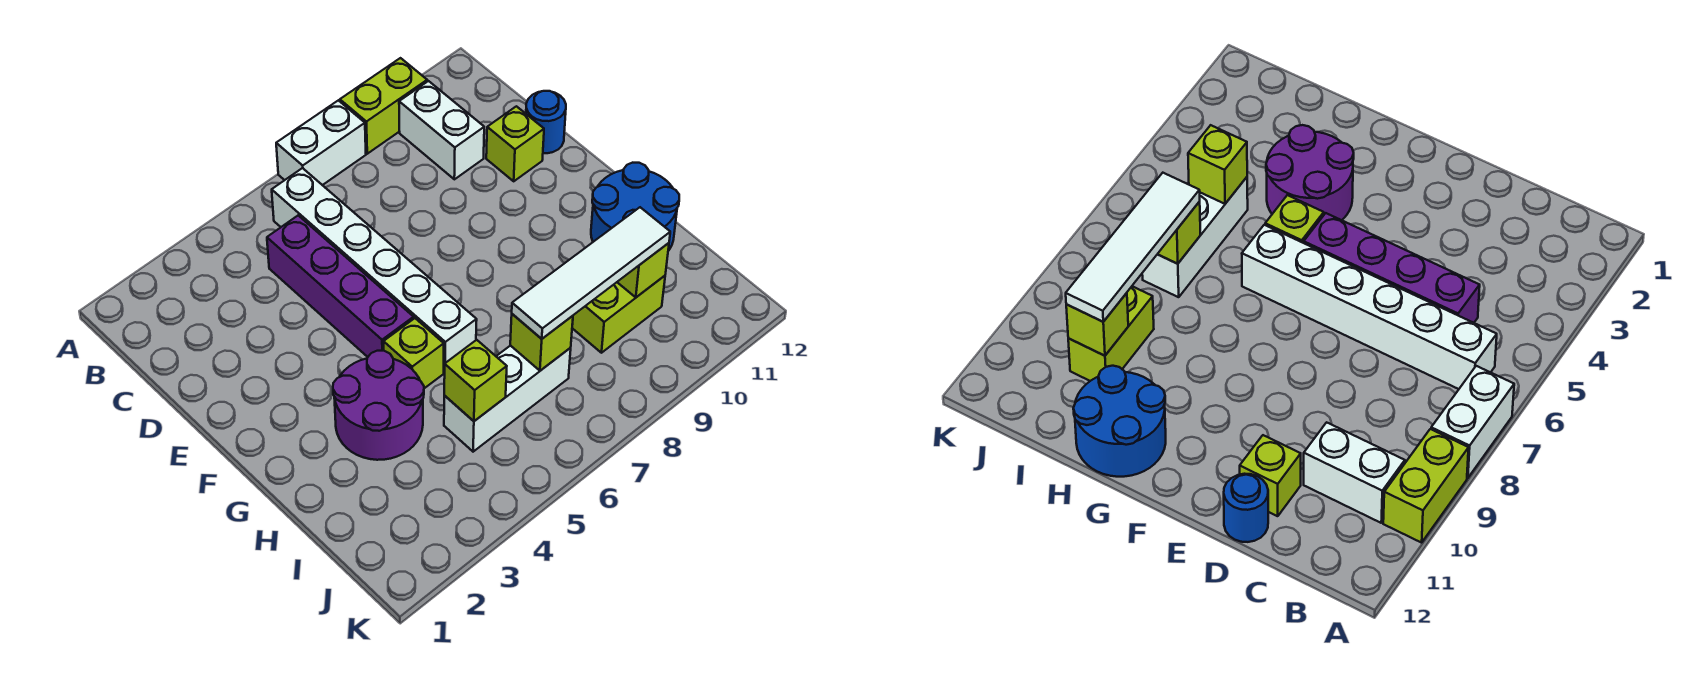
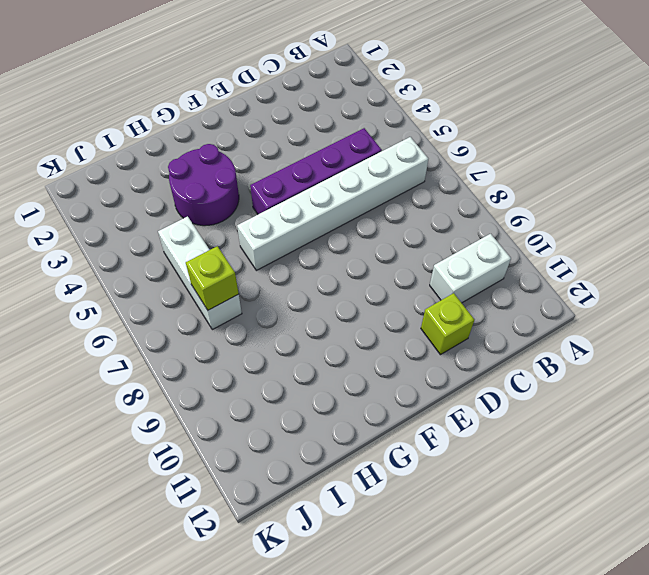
none -> white 1x2 brick [276,100,366,185]
none -> lime 1x2 brick [340,58,427,154]
none -> blue 1x1 round brick [526,91,566,153]

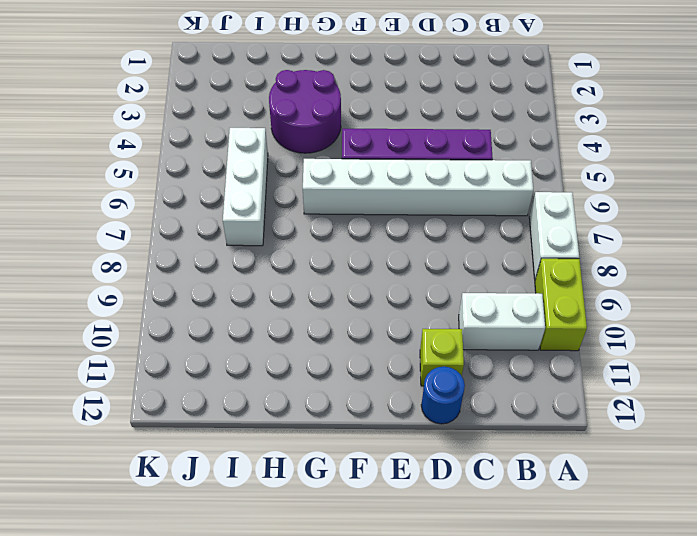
none -> lime 1x1 brick [384,318,444,388]
none -> blue 2x2 round brick [591,163,679,251]
none -> lime 1x2 brick [572,276,665,353]

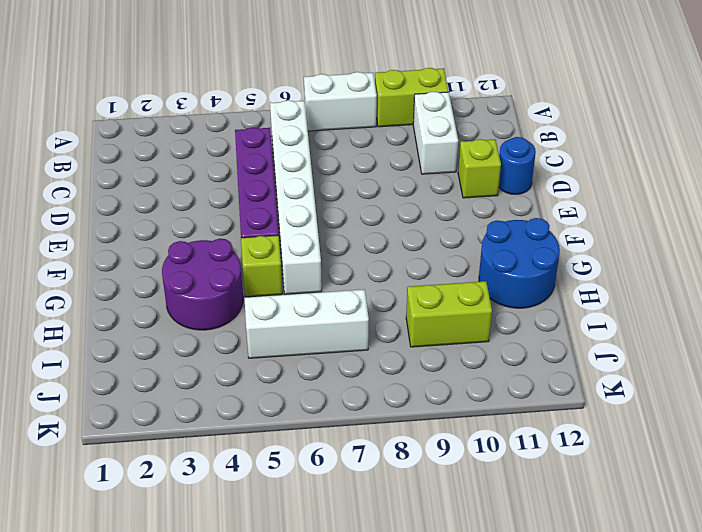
none -> lime 1x1 brick [444,340,507,421]
none -> lime 1x1 brick [510,314,573,371]
none -> lime 1x1 brick [617,243,669,297]

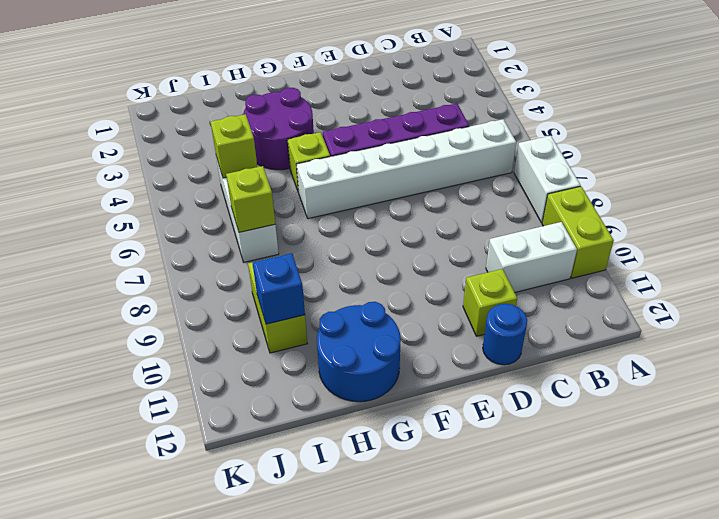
blue 1x1 brick [252,253,305,324] -> lime 1x1 brick [617,243,669,297]
none -> white 1x4 tile [512,207,670,339]

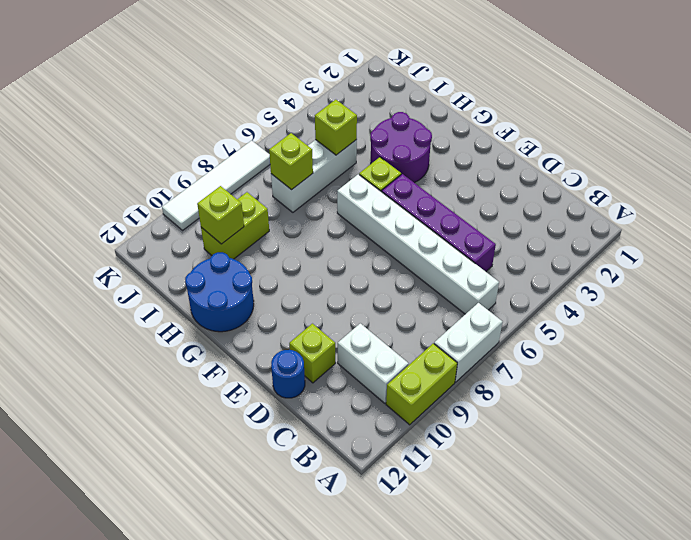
white 1x4 tile [162,140,270,230] -> white 1x4 tile moved to [512,207,670,339]

